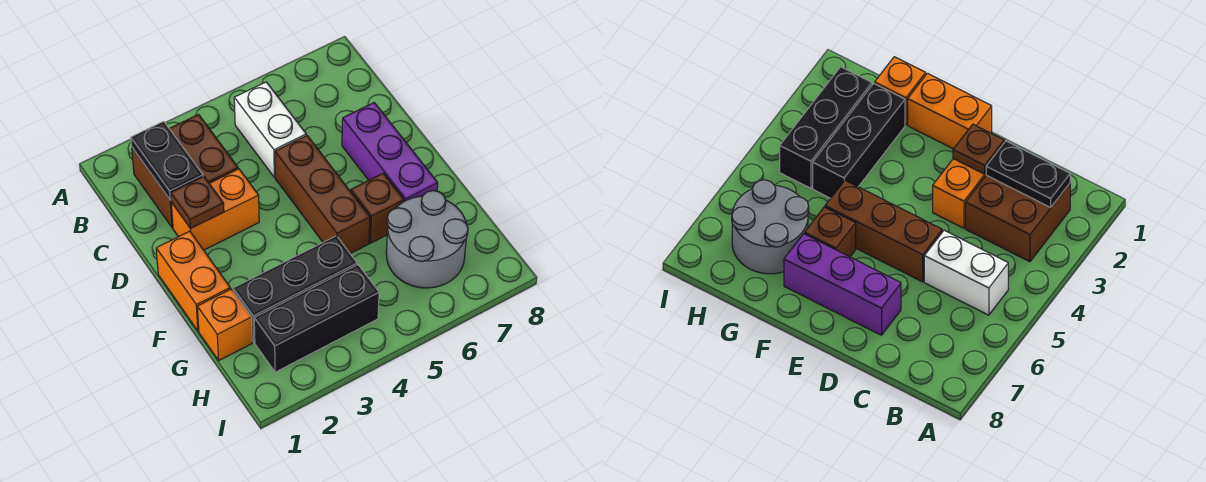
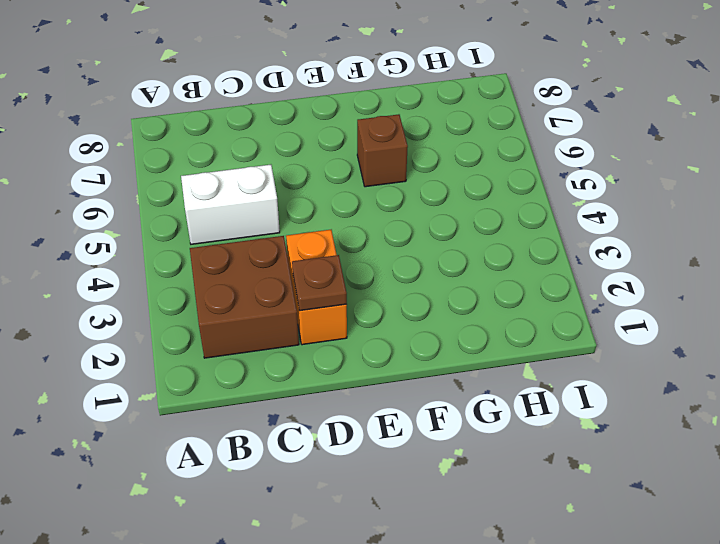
none -> brown 1x3 brick [275,135,370,254]
none -> purple 1x3 brick [342,103,438,201]
none -> orange 1x2 brick [156,231,230,331]

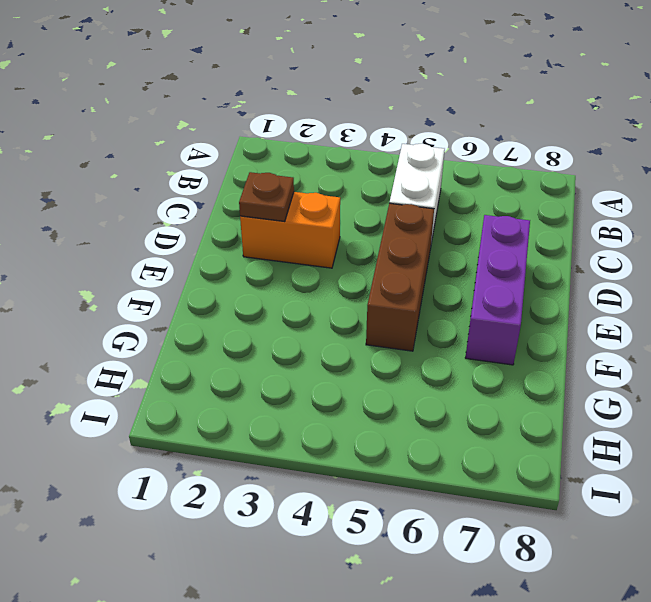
none -> brown 2x2 brick [132,114,238,228]
none -> orange 1x2 brick [156,231,230,331]
none -> brown 1x1 brick [351,173,404,243]

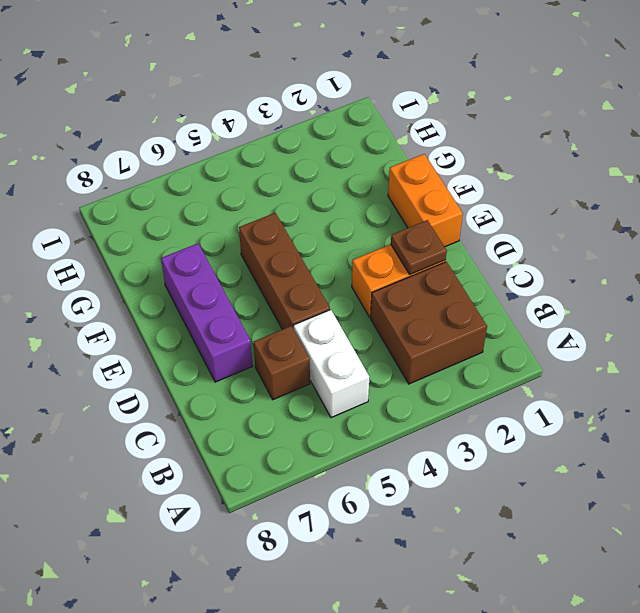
brown 1x1 brick [254,326,310,400] -> brown 1x1 brick moved to [351,173,404,243]
none -> orange 1x1 brick [197,289,252,360]
none -> black 1x3 brick [233,236,357,342]
none -> grey 2x2 round brick [386,191,468,288]

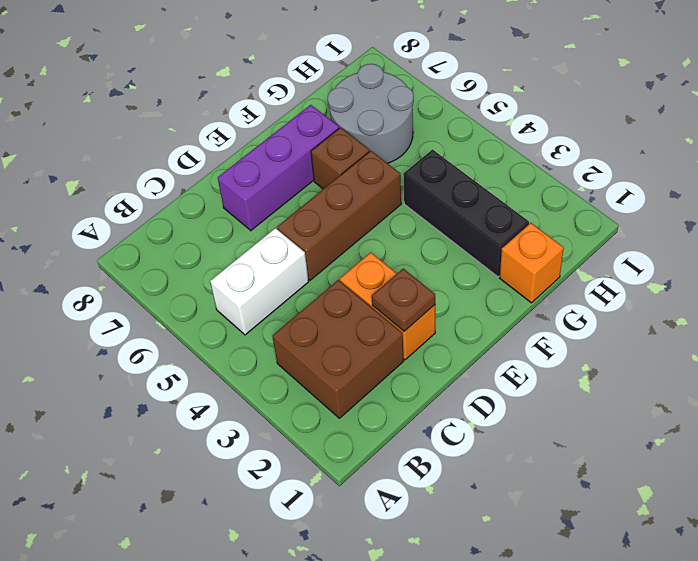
none -> orange 1x2 brick [156,231,230,331]
none -> black 1x3 brick [254,265,379,372]
none -> black 1x2 plate [131,121,203,200]

